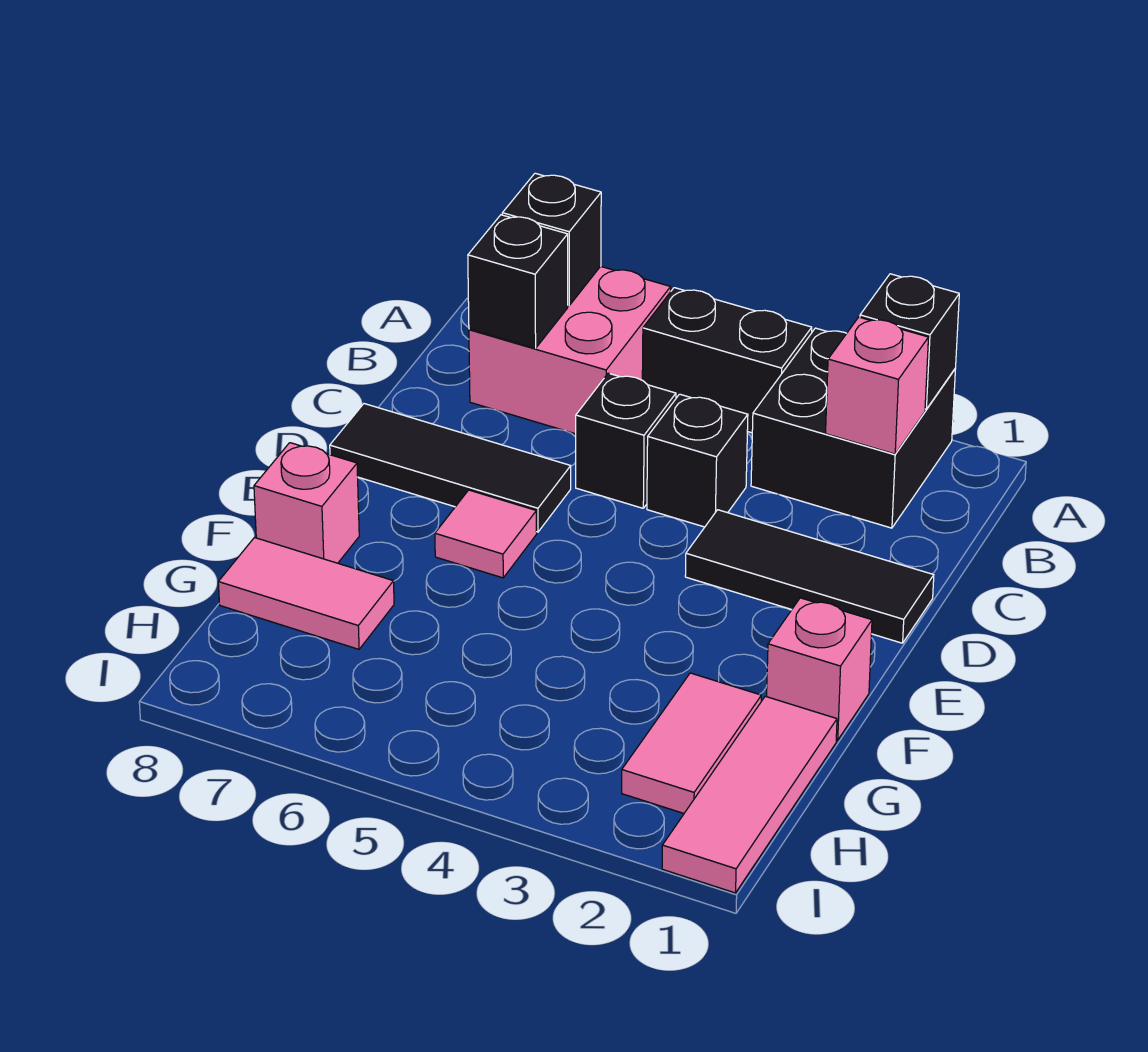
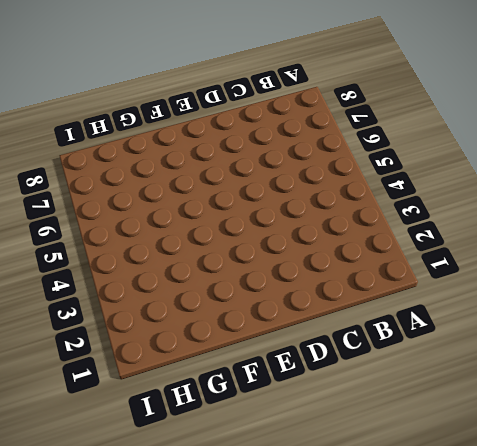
none -> black 2x2 brick [751,328,955,528]
none -> black 1x2 brick [642,288,812,433]
none -> pink 2x2 brick [469,266,671,434]

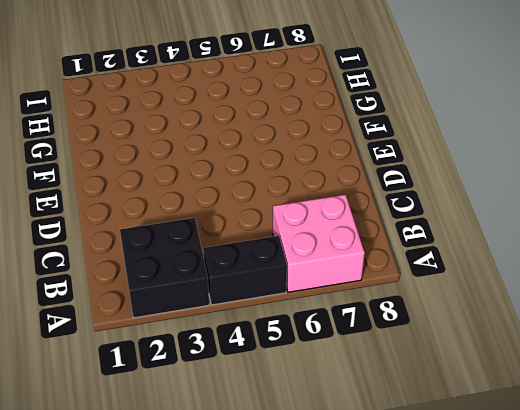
none -> black 1x1 brick [647,394,748,527]
none -> black 1x1 brick [576,373,676,508]
none -> black 1x3 tile [685,510,934,643]

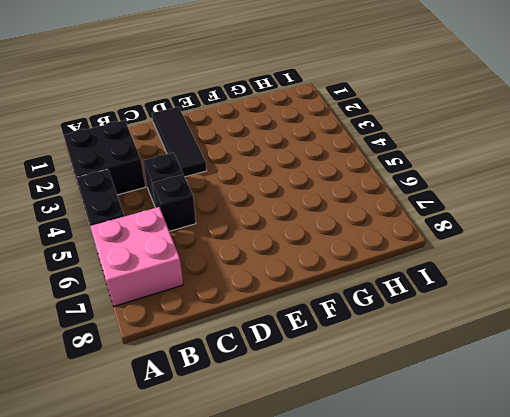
none -> black 1x3 tile [330,404,571,532]
none -> pink 1x1 tile [435,490,537,578]
none -> pink 1x1 brick [767,598,872,740]

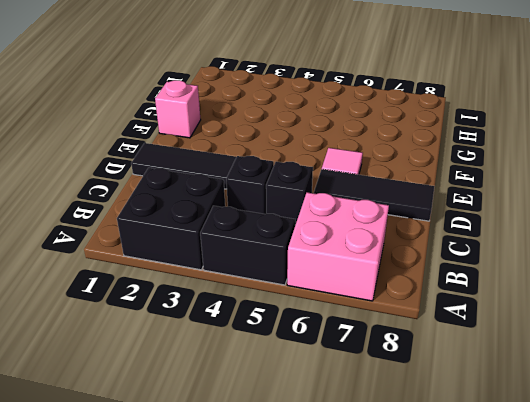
none -> pink 1x1 brick [254,443,359,563]
none -> pink 1x3 tile [662,696,837,893]
none -> pink 1x2 tile [622,673,761,813]

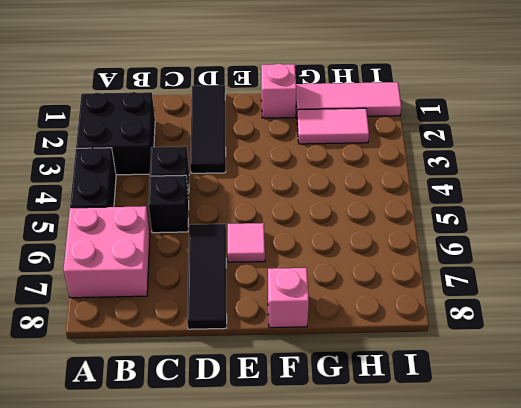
none -> pink 1x2 tile [218,538,394,649]
none -> black 1x1 brick [860,274,959,409]
none -> black 1x1 brick [502,173,601,306]

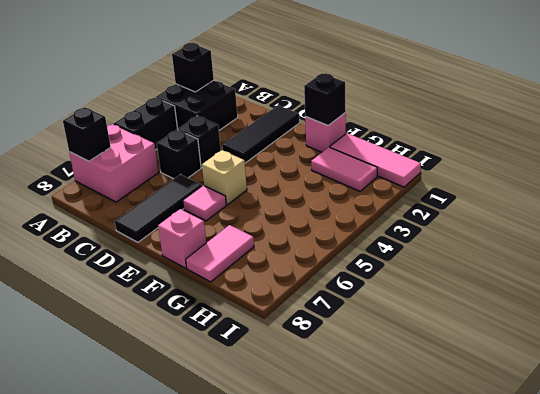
tan 1x1 brick [202,150,247,205] -> none
black 1x1 brick [304,73,346,125] -> black 1x1 brick moved to [468,215,568,348]
none -> pink 1x1 brick [826,317,928,454]

